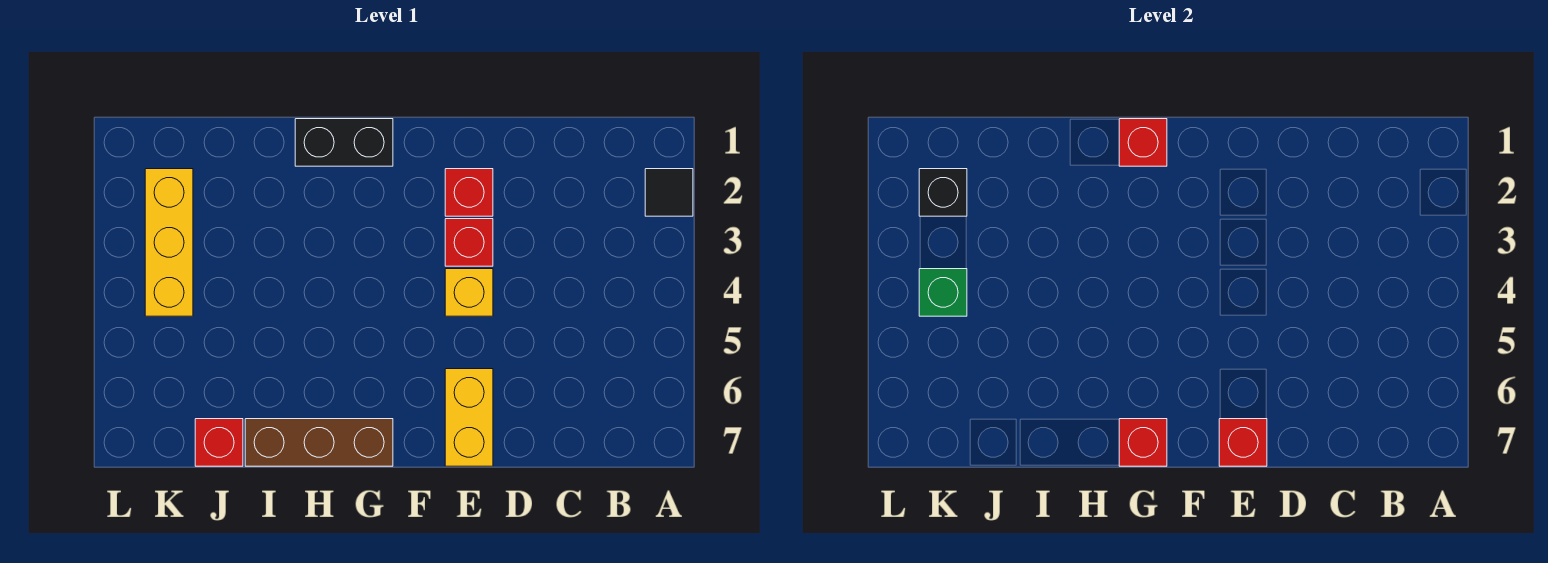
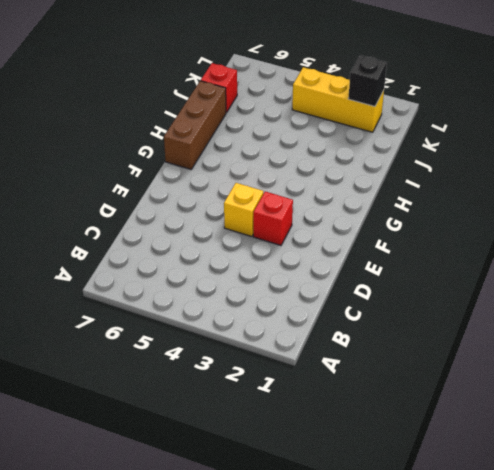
none -> black 1x1 tile [645,169,693,216]
none -> red 1x1 brick [445,169,493,216]
none -> yellow 1x2 brick [445,369,493,466]

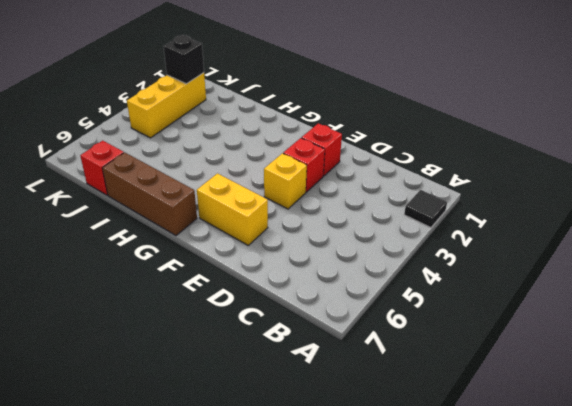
yellow 1x2 brick [197,173,268,245] -> yellow 1x2 brick turned to [445,369,493,466]
none -> black 1x2 brick [295,119,393,166]
none -> red 1x1 brick [1219,419,1267,466]
none -> red 1x1 brick [1119,119,1167,166]

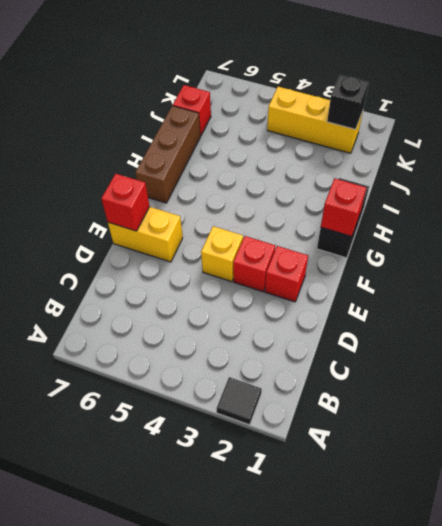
none -> red 1x1 brick [1119,419,1167,466]
none -> green 1x1 brick [919,269,967,316]

